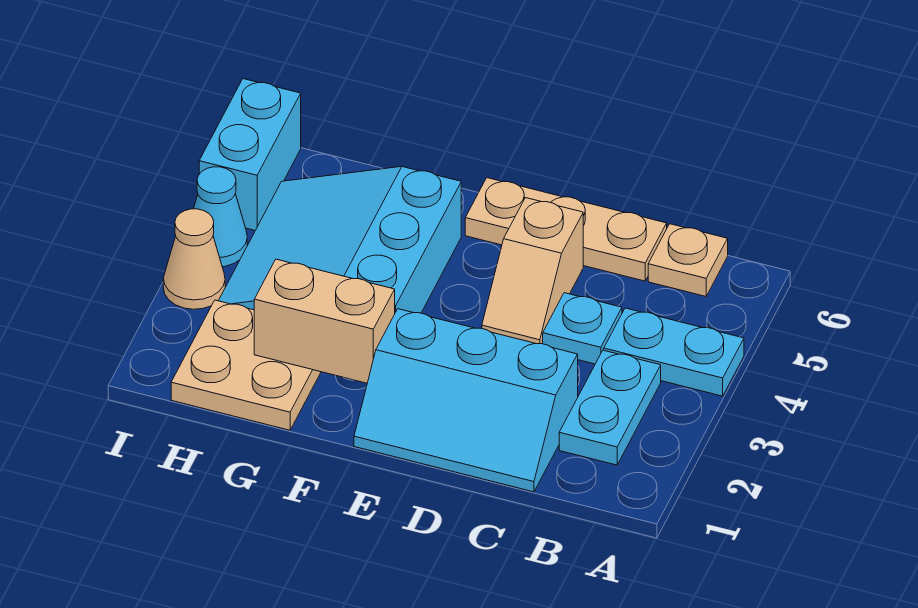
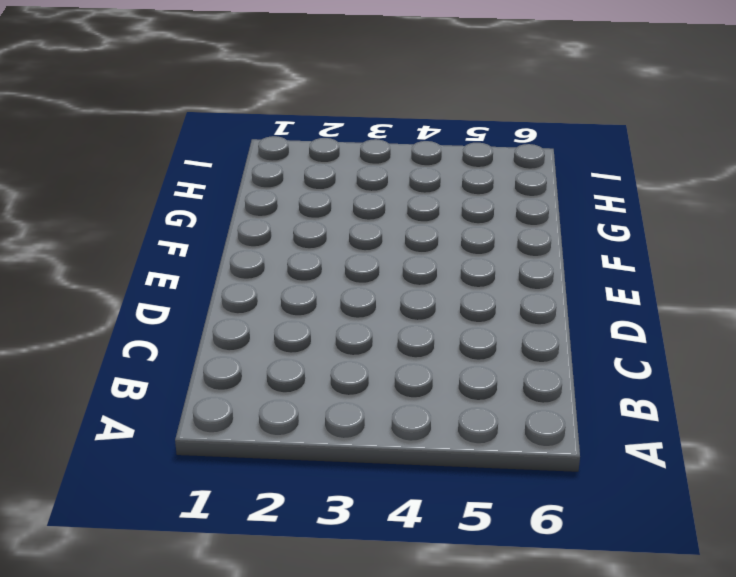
none -> cyan 1x2 plate [604,308,744,396]
none -> cyan 1x2 plate [559,350,661,465]
none -> tan 1x1 plate [648,224,728,296]

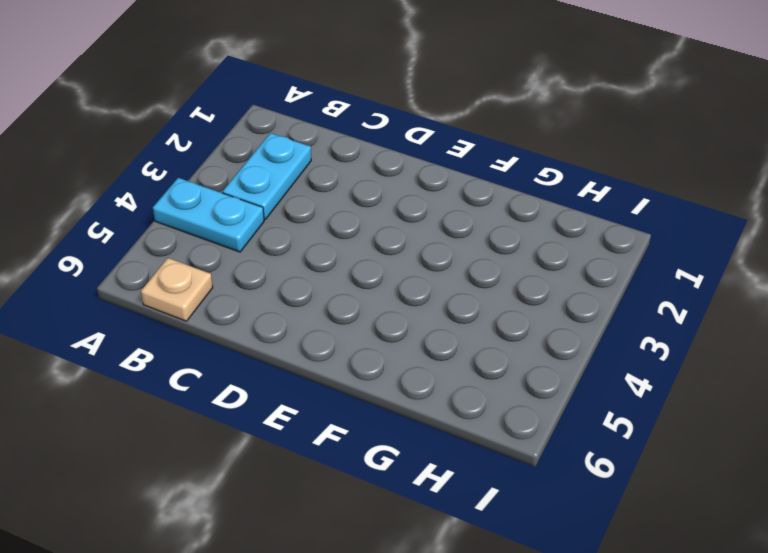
none -> cyan 2x3 slope [354,309,578,492]
none -> cyan 1x1 plate [543,293,622,364]
none -> tan 1x3 plate [465,178,667,281]

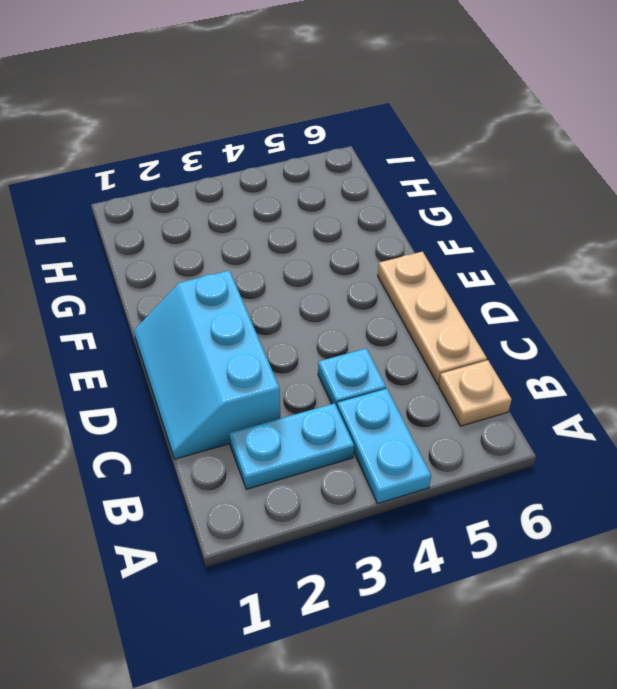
none -> tan 1x2 slope [482,198,583,344]
none -> cyan 3x3 slope [219,166,461,313]
none -> tan 2x2 plate [171,300,321,430]

